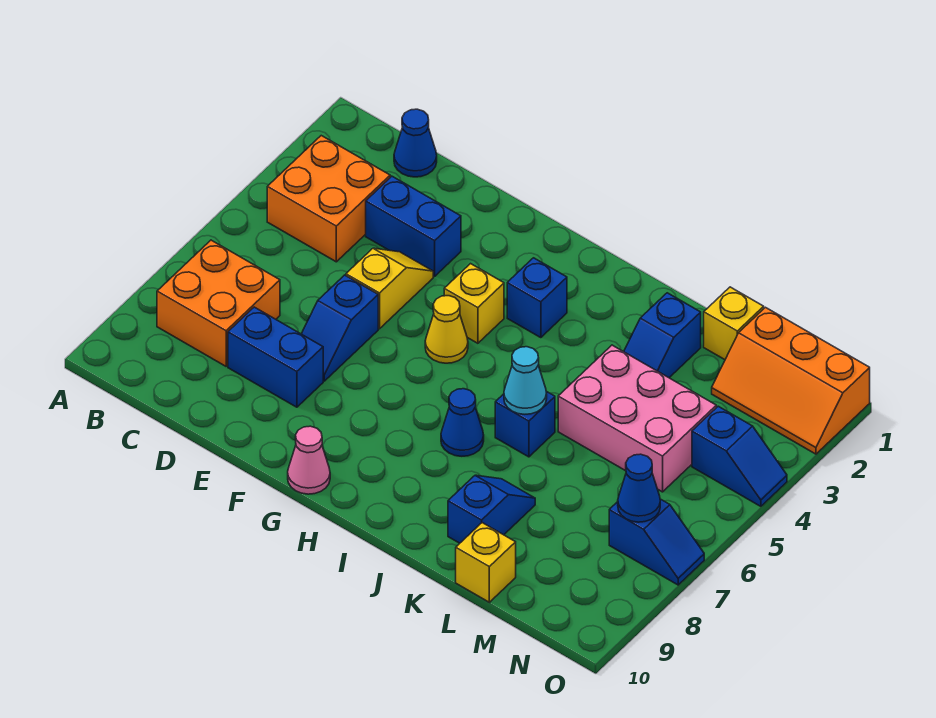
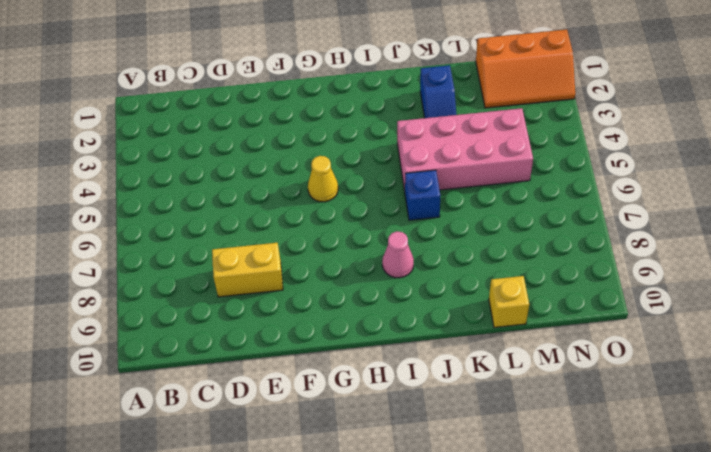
yellow 1x2 brick [212,243,283,297] -> blue 1x2 brick [228,307,323,407]
pink 1x1 cone [382,231,414,278] -> pink 1x1 cone moved to [288,426,330,494]
pink 2x4 brick [397,108,533,191] -> pink 2x3 brick [558,345,716,492]
none -> orange 2x2 brick [267,136,390,262]
none -> orange 2x2 brick [157,240,280,366]
none -> blue 1x1 cone [394,109,437,177]

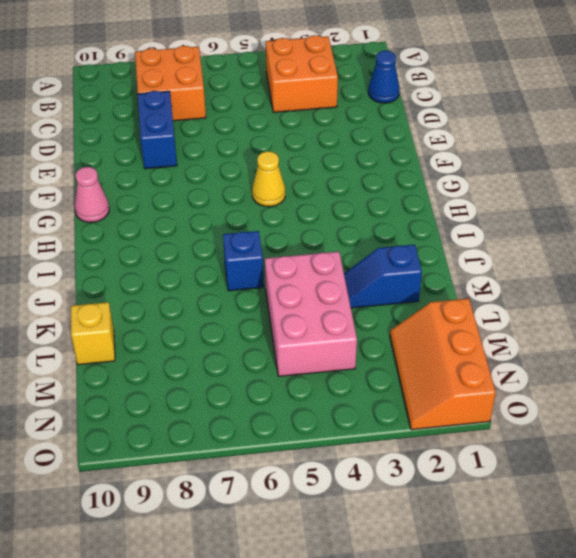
none -> blue 1x2 brick [366,176,461,276]
none -> yellow 1x2 slope [346,248,433,329]
none -> blue 1x2 slope [302,275,378,381]

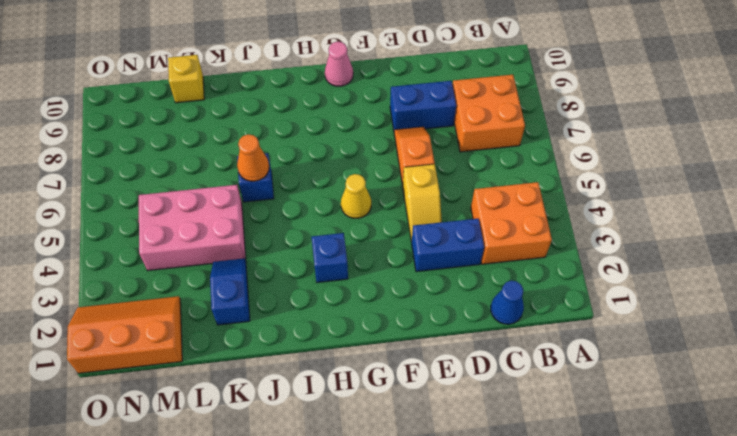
orange 1x2 slope [394,127,434,185] -> blue 1x2 slope [302,275,378,381]
orange 1x1 cone [237,135,269,181] -> cyan 1x1 cone [504,347,547,414]
none -> yellow 1x1 brick [444,264,504,343]
none -> blue 1x1 cone [441,389,484,456]
none -> blue 1x2 slope [448,475,535,543]

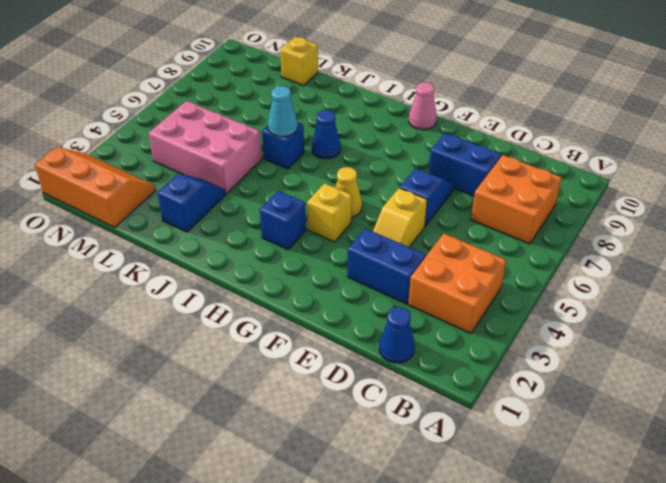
none -> blue 1x2 slope [448,475,535,543]
none -> yellow 1x1 brick [704,287,764,360]
none -> blue 1x2 slope [692,406,787,506]

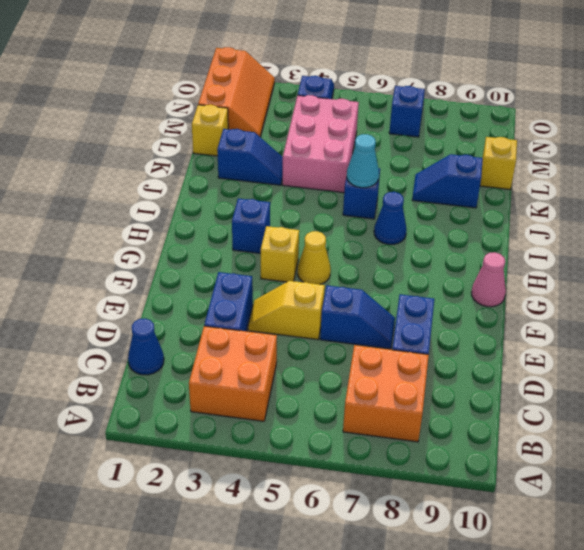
none -> blue 1x1 cone [618,454,660,522]

